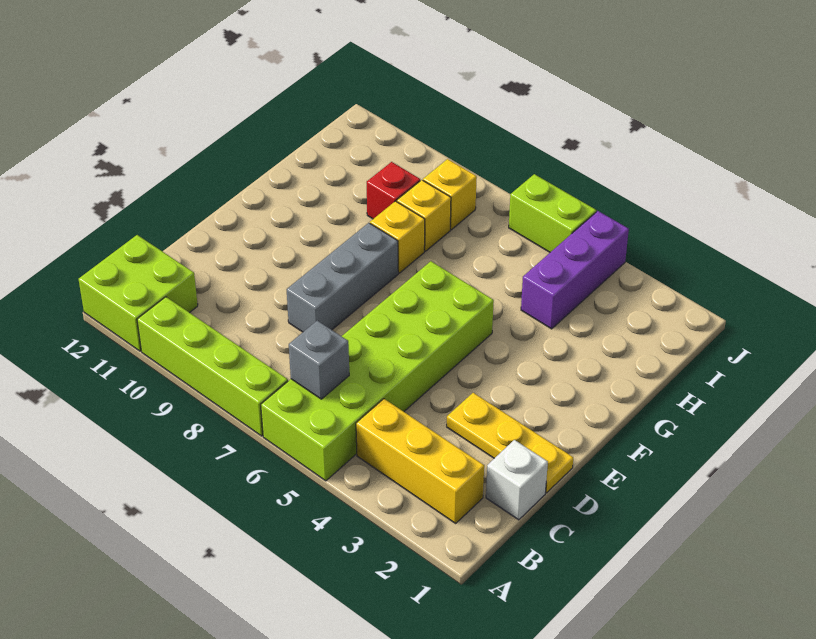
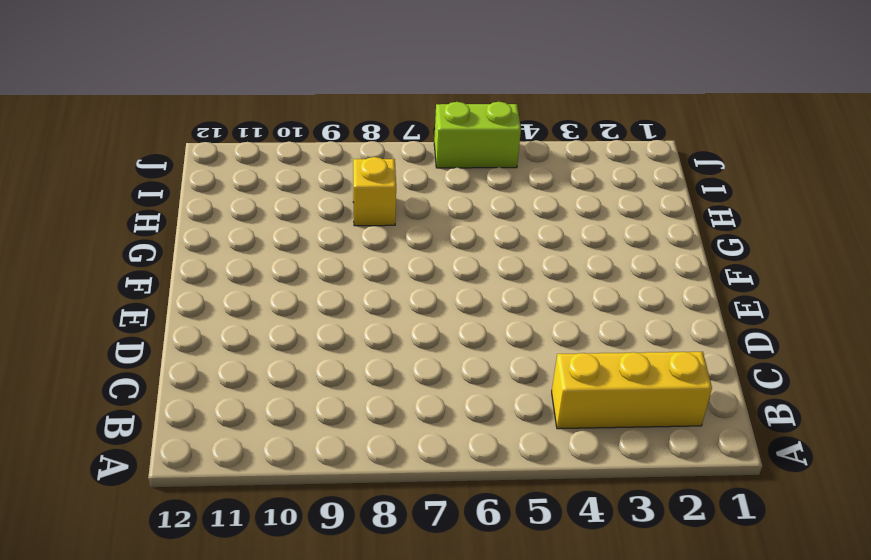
none -> lime 2x6 brick [261,261,494,481]
none -> lime 1x4 brick [137,297,288,436]
none -> lime 2x2 brick [79,235,198,351]

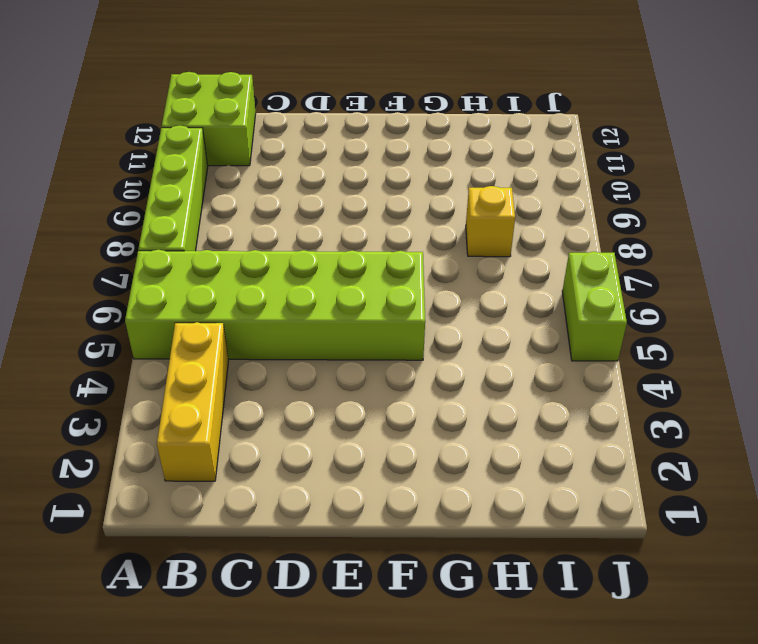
none -> white 1x1 brick [486,440,548,520]
none -> yellow 1x3 plate [447,393,573,493]
none -> grey 1x3 brick [287,223,398,332]

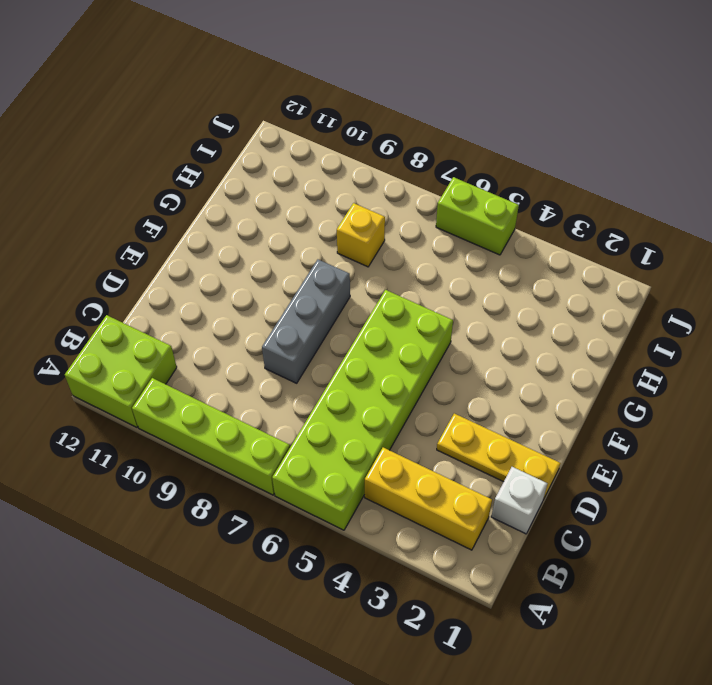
none -> yellow 1x1 brick [370,201,425,273]
none -> purple 1x3 brick [521,211,629,329]
none -> red 1x1 brick [367,162,420,219]

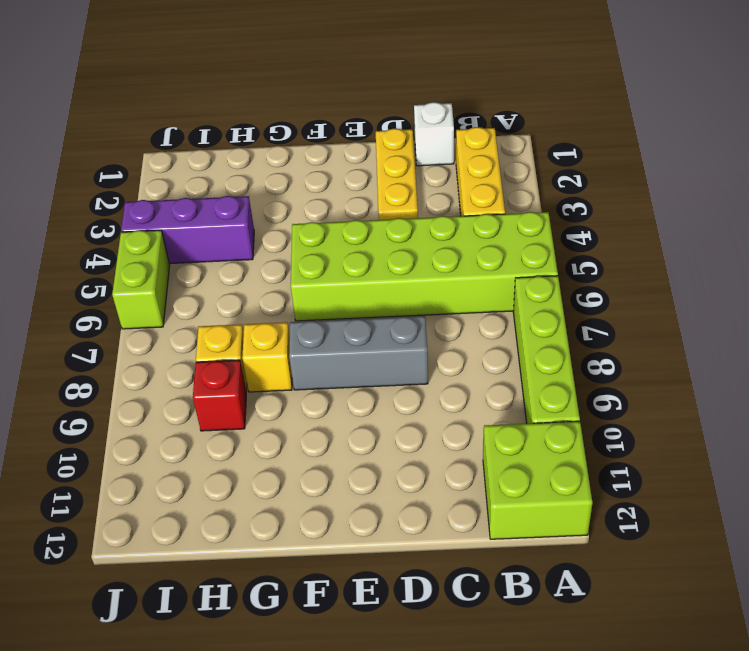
none -> yellow 1x1 brick [423,159,477,230]
none -> grey 1x1 brick [289,321,349,399]

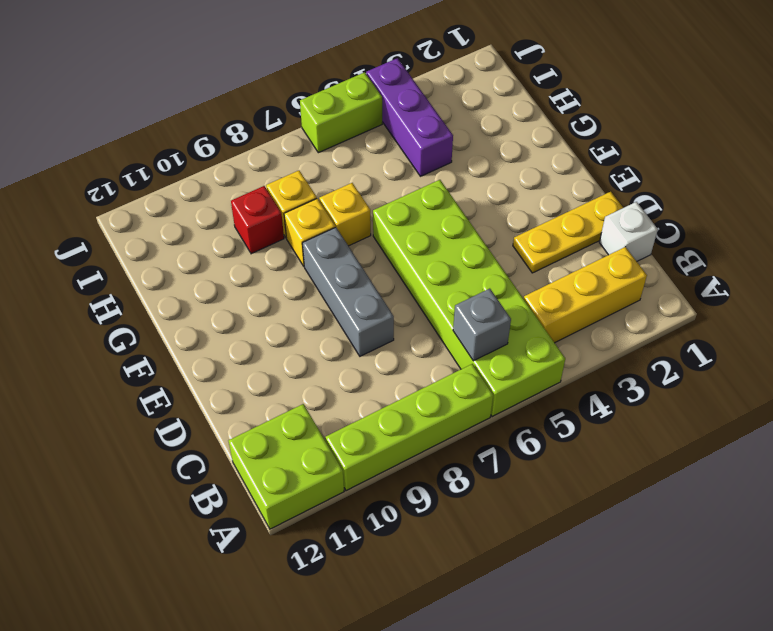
yellow 1x1 brick [319,183,371,246] -> yellow 1x1 brick moved to [423,159,477,230]

